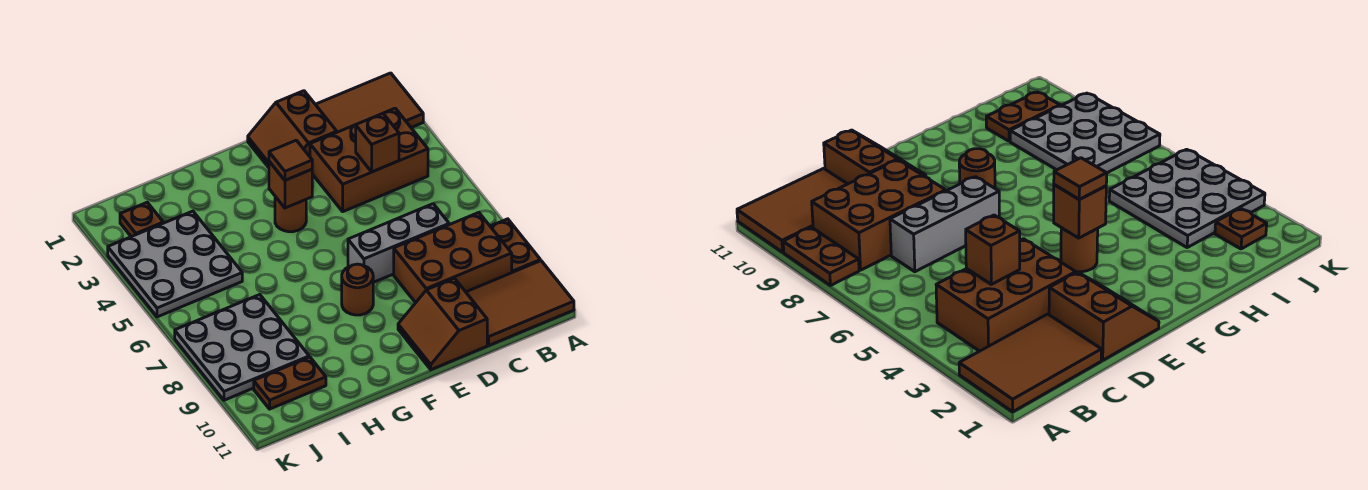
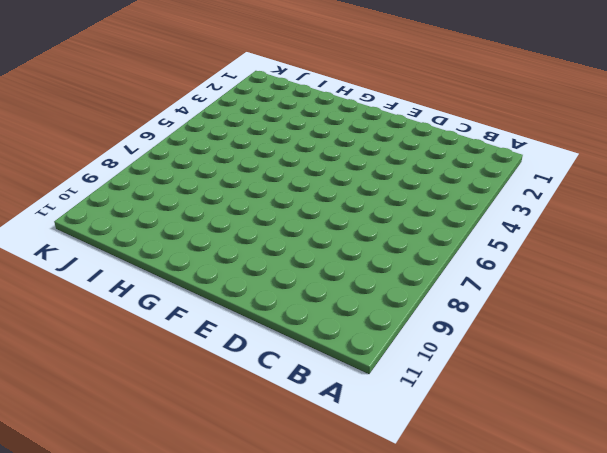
none -> brown 2x3 tile [315,73,423,132]
none -> brown 1x2 plate [490,219,540,272]
none -> brown 2x3 tile [466,261,574,345]

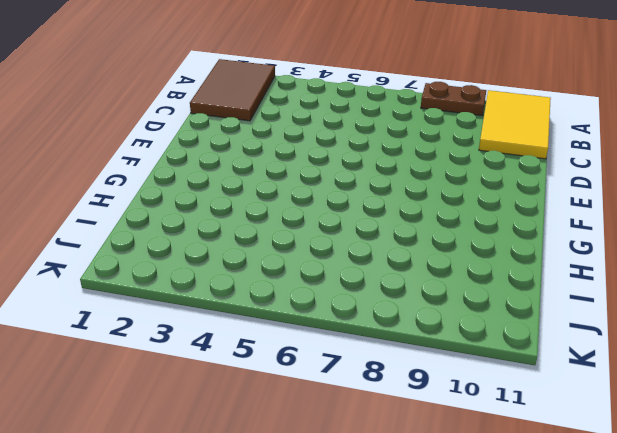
yellow 2x3 tile [479,90,551,159] -> brown 2x3 tile [466,261,574,345]
none -> brown 2x3 brick [310,108,428,212]
none -> brown 2x3 brick [394,213,512,303]
none -> grey 1x3 brick [348,204,449,282]

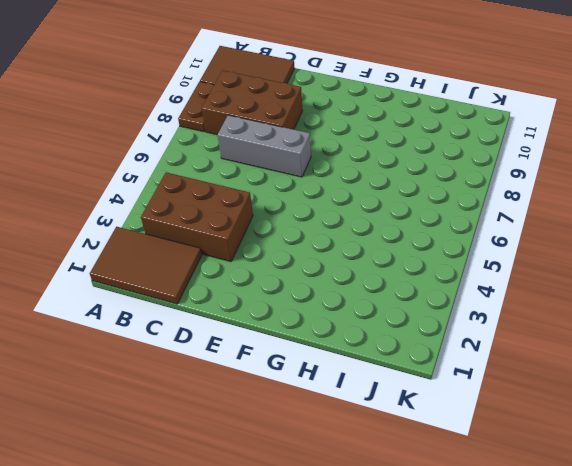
none -> brown 2x2 slope [248,91,337,167]
none -> brown 2x2 slope [398,278,487,370]
none -> brown 1x1 round brick [275,197,306,232]

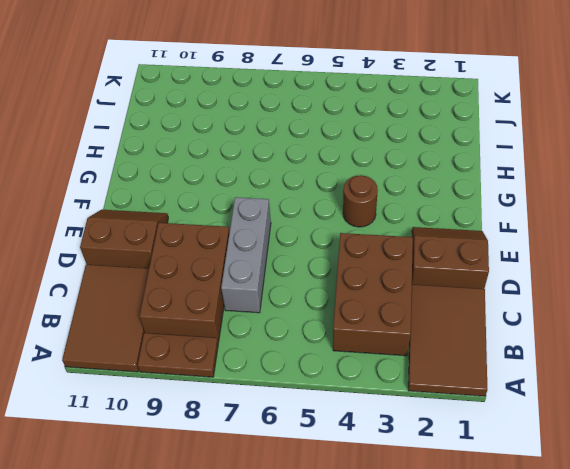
none -> brown 1x1 round brick [342,264,373,315]
none -> grey 3x3 plate [108,211,242,317]
none -> grey 3x3 plate [175,295,309,400]

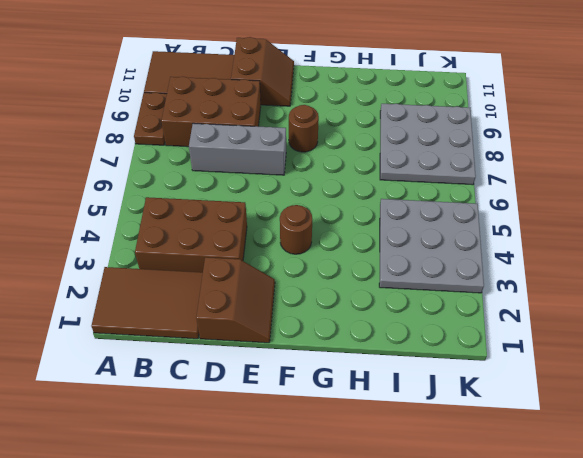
none -> brown 1x2 plate [254,357,326,409]
none -> brown 1x1 plate [120,202,163,237]
none -> brown 1x1 brick [356,113,399,172]

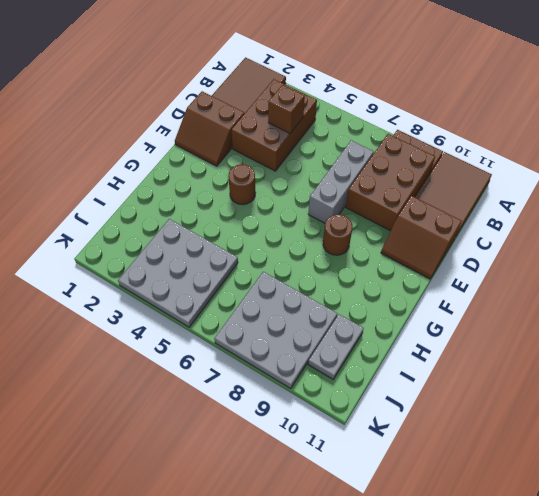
grey 1x2 plate [308,314,364,379] -> brown 1x2 plate [254,357,326,409]
none -> brown 1x1 plate [120,202,163,237]
none -> brown 1x1 brick [269,161,312,208]
none -> brown 1x1 tile [269,140,312,180]

